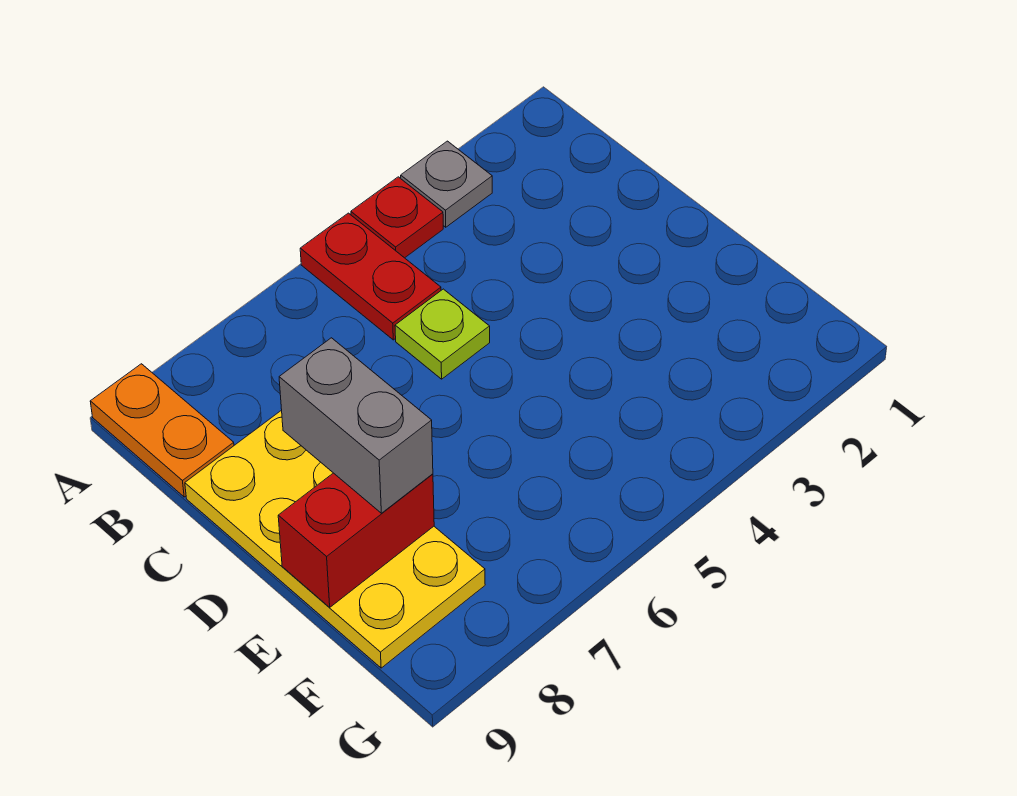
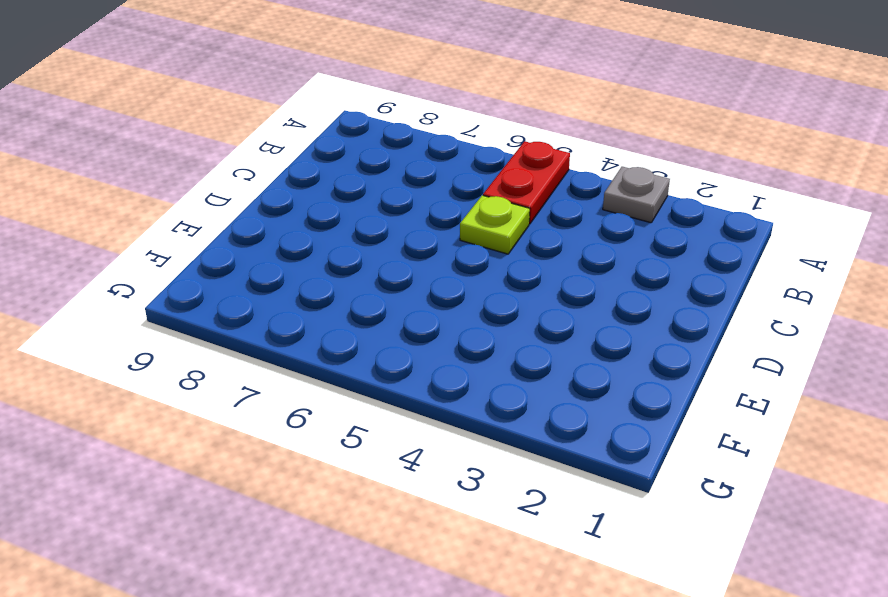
none -> red 1x1 plate [351,177,443,258]
none -> orange 1x2 plate [90,364,234,497]

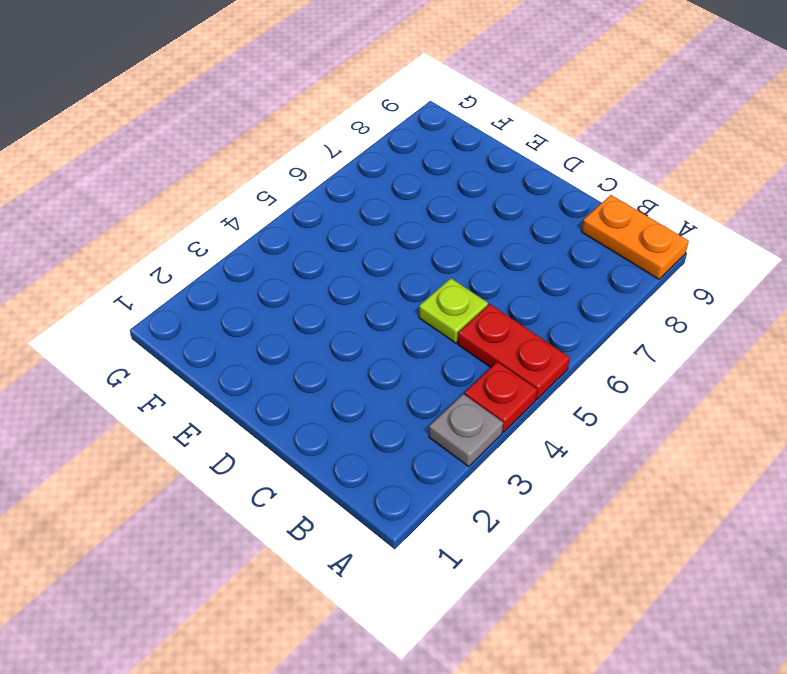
none -> yellow 2x4 plate [185,410,485,668]
none -> red 1x2 brick [278,473,434,607]

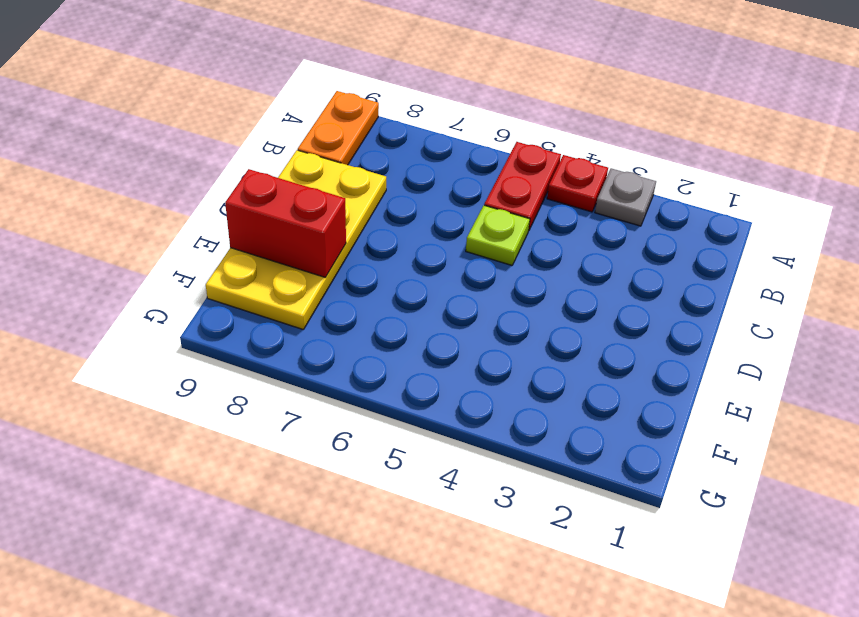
none -> grey 1x2 brick [279,338,433,513]

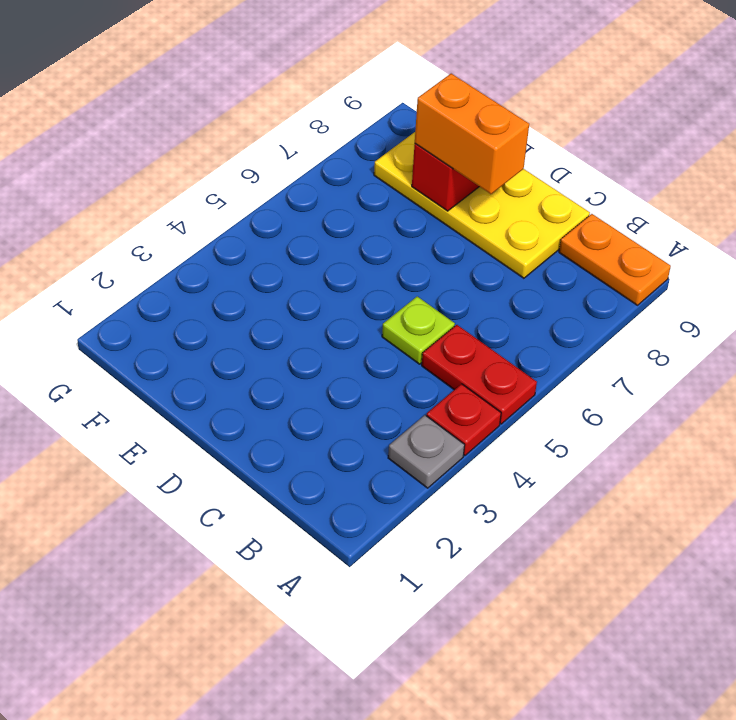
orange 1x2 brick [415,74,529,194] -> grey 1x2 brick [279,338,433,513]

